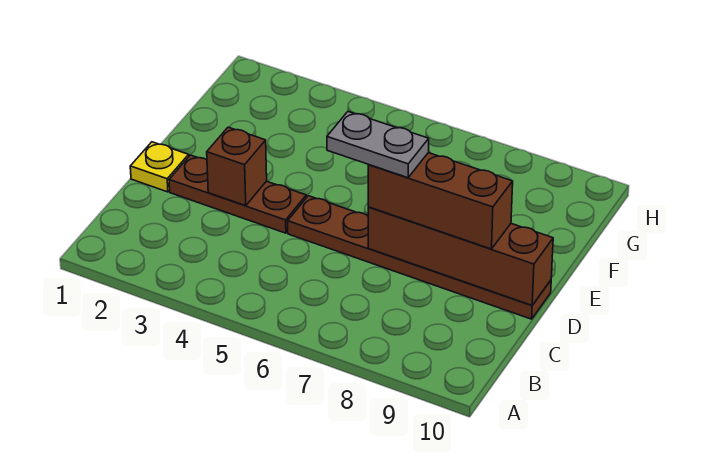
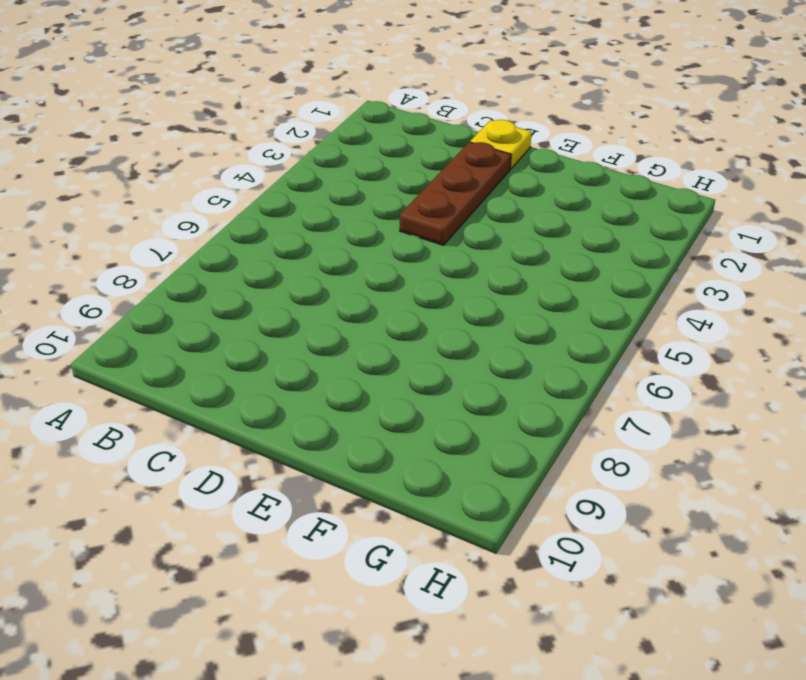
none -> brown 1x6 plate [288,196,551,319]
none -> brown 1x1 brick [207,127,267,206]

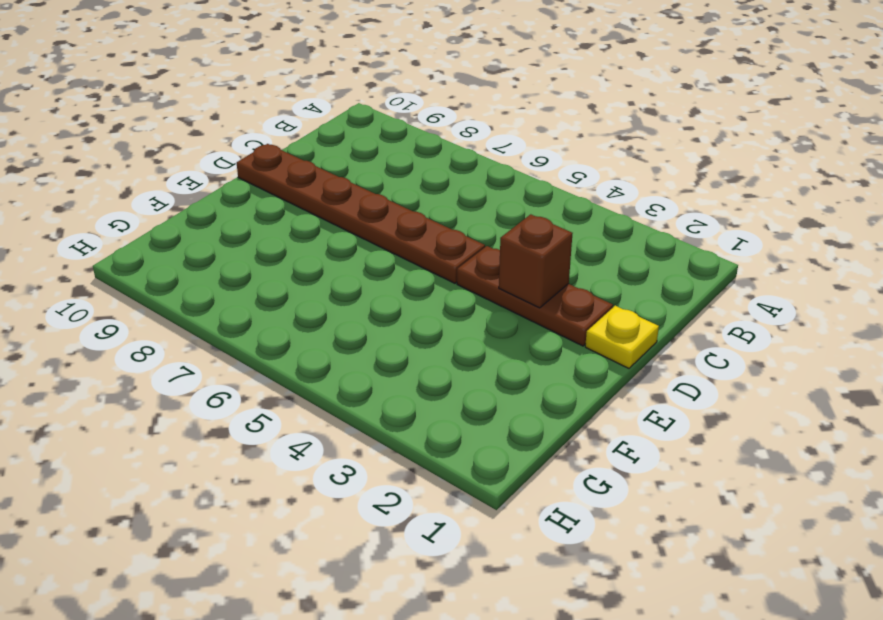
none -> brown 1x4 brick [368,207,553,305]
none -> brown 1x3 brick [368,153,513,249]

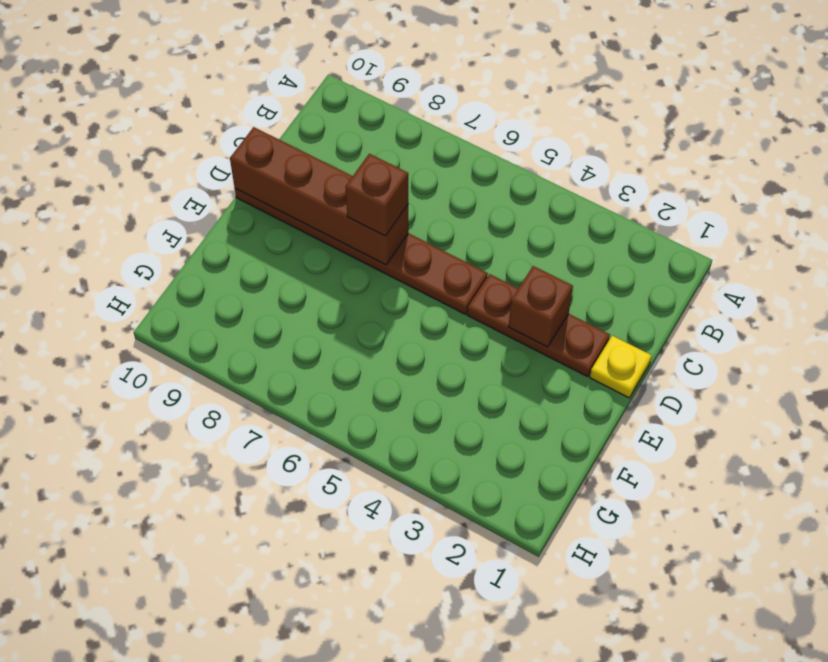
brown 1x1 brick [345,154,408,236] -> brown 1x3 brick [368,153,513,249]
none -> grey 1x2 plate [327,112,429,178]

